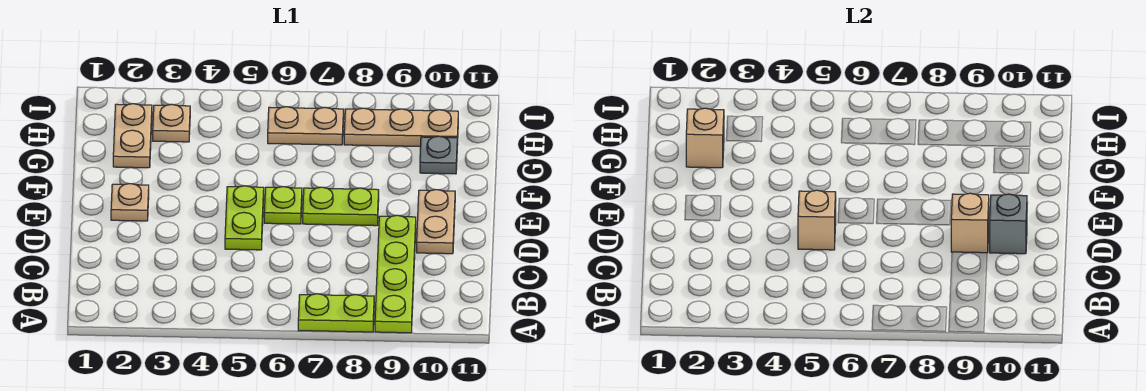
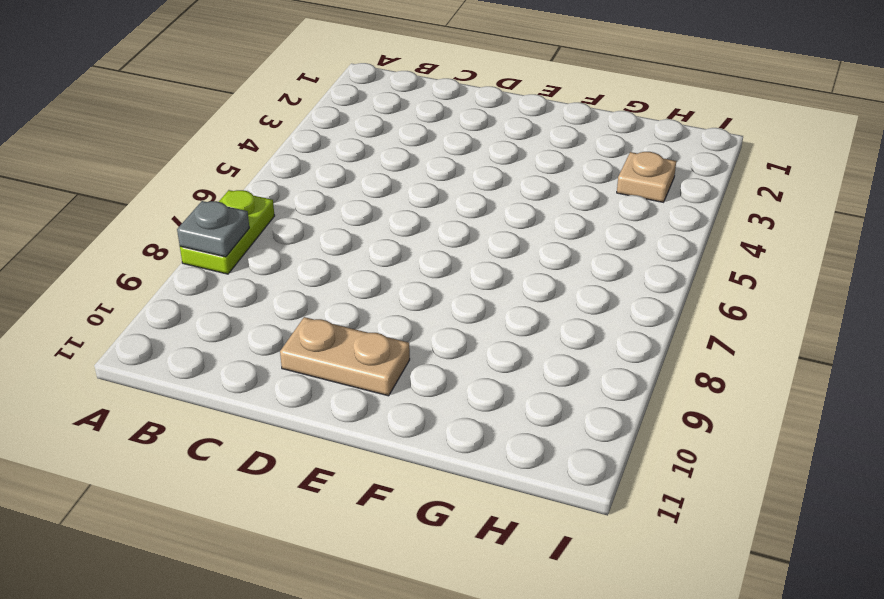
grey 1x1 plate [177,201,249,257] -> grey 1x1 plate moved to [420,136,457,174]
none -> lime 1x4 plate [375,215,416,333]
none -> lime 1x2 plate [225,186,264,250]
none -> tan 1x1 plate [111,184,149,221]

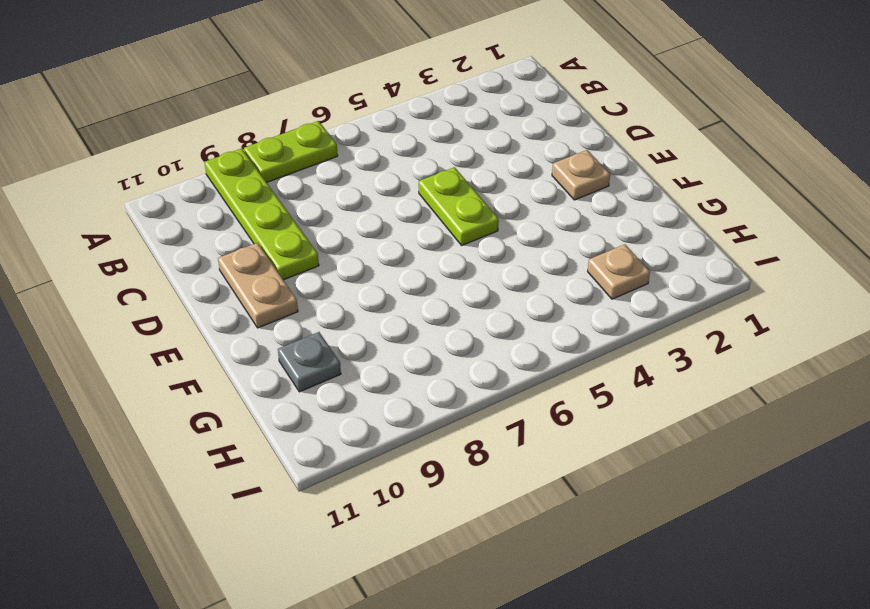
none -> lime 1x1 plate [264,187,302,224]
none -> lime 1x2 plate [303,187,379,226]
none -> tan 1x2 plate [113,104,152,168]

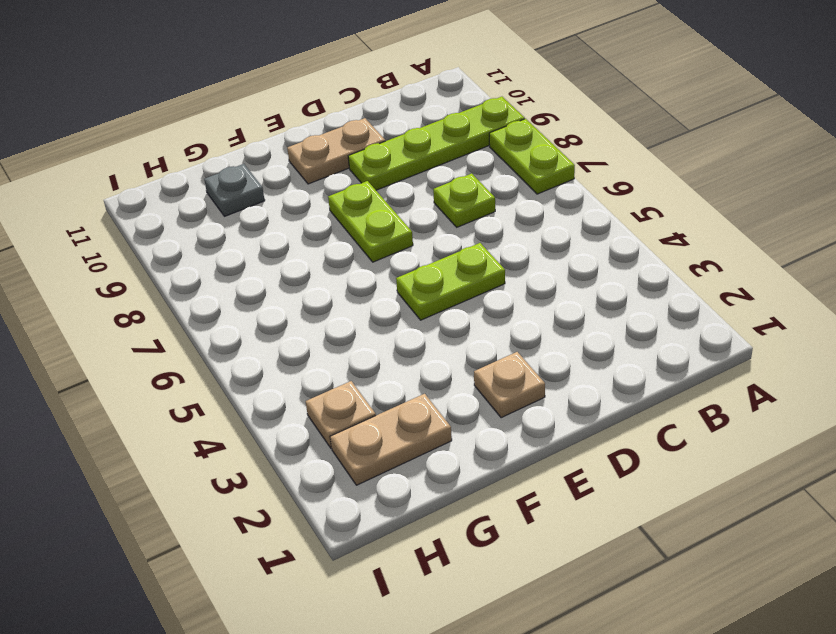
lime 1x1 plate [433,174,495,227] -> lime 1x1 plate moved to [264,187,302,224]
none -> tan 1x2 plate [268,107,344,145]
none -> tan 1x3 plate [344,108,458,147]
none -> tan 1x1 brick [798,190,836,250]

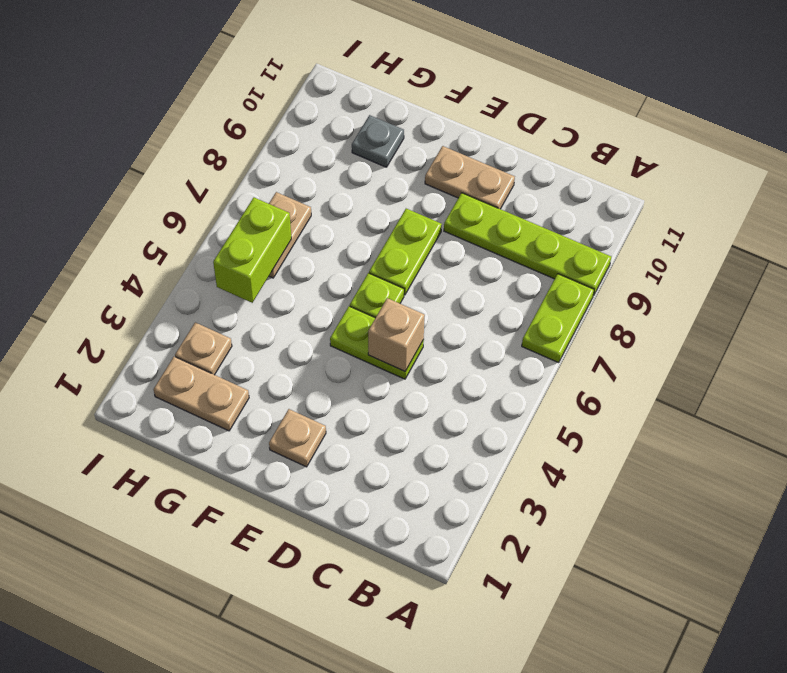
lime 1x2 brick [213,198,291,303] -> none
none -> tan 1x3 plate [344,108,458,147]
none -> tan 1x1 brick [951,193,989,253]
none -> grey 1x1 brick [990,194,1027,254]

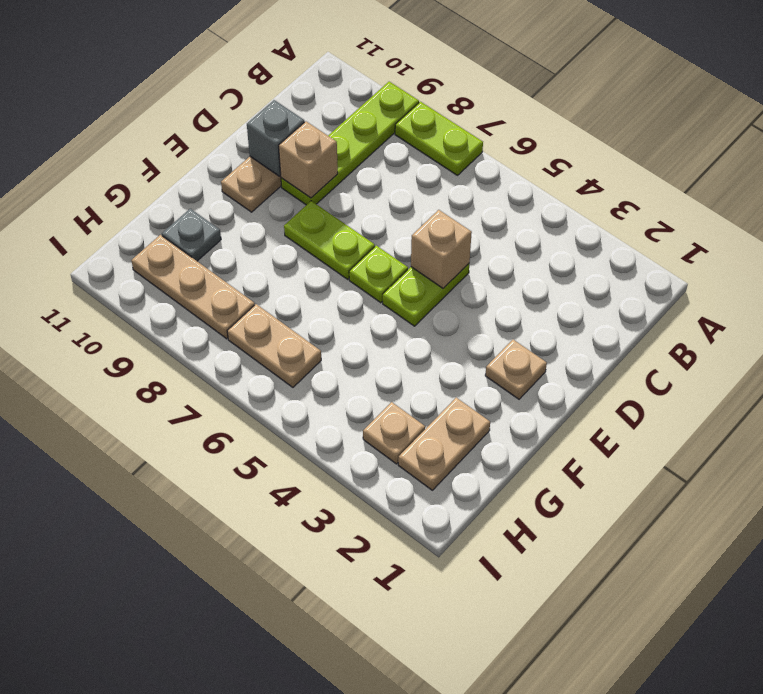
none -> tan 1x1 brick [686,108,724,168]

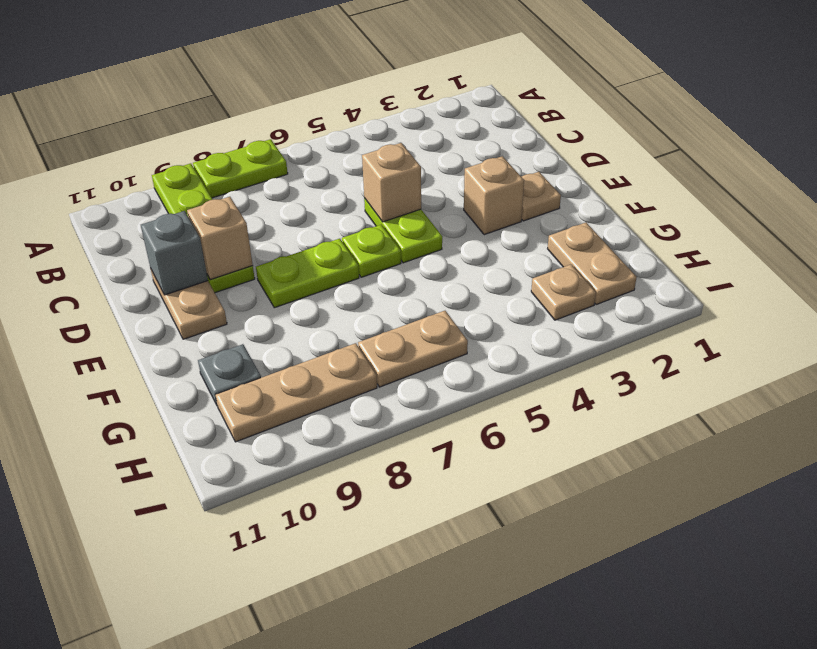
tan 1x1 brick [464,156,524,235] -> tan 1x1 brick moved to [686,108,724,168]

